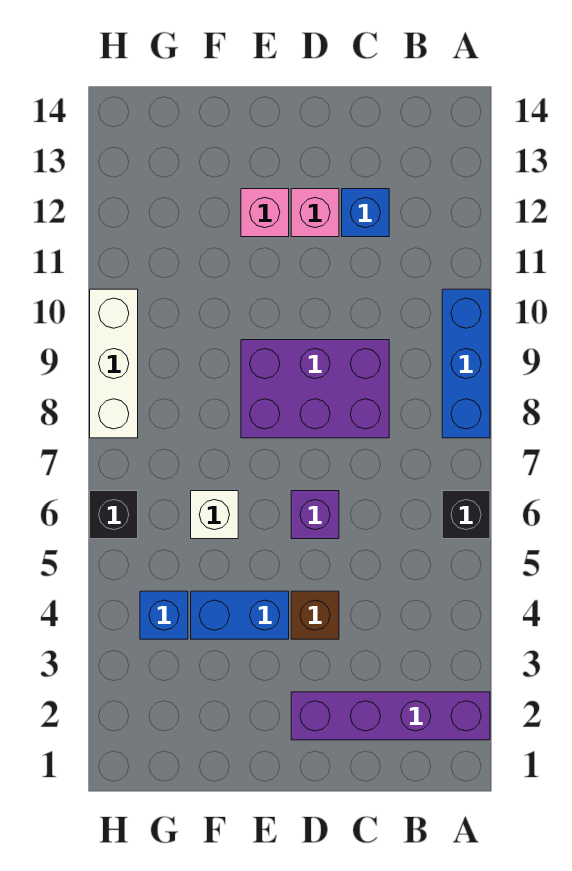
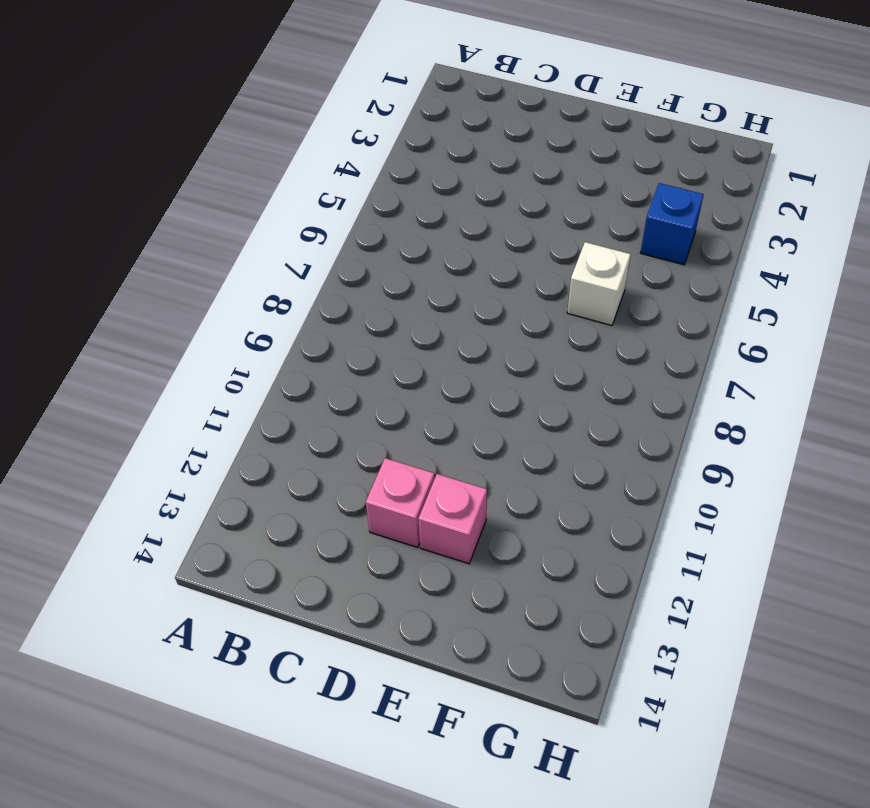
none -> purple 1x4 brick [291,692,490,740]
none -> black 1x1 brick [442,491,490,539]
none -> blue 1x3 brick [442,289,490,438]

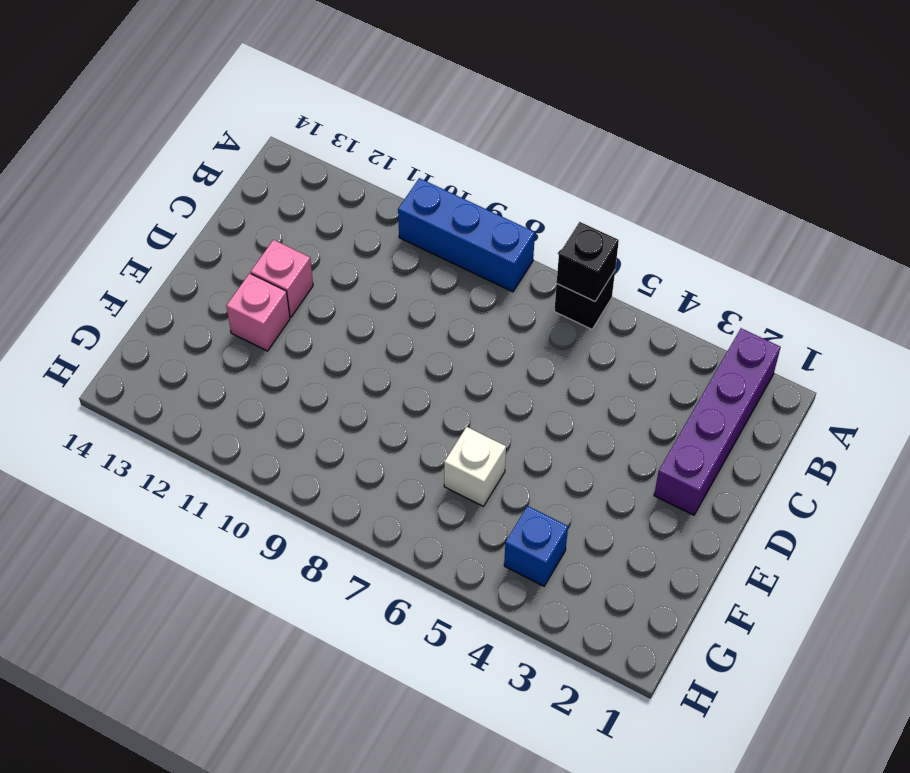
black 1x1 brick [557,222,619,301] -> black 1x1 brick moved to [90,491,138,539]
none -> purple 2x3 brick [241,340,389,438]
none -> blue 1x1 brick [342,189,389,237]
none -> brown 1x1 brick [291,591,339,639]

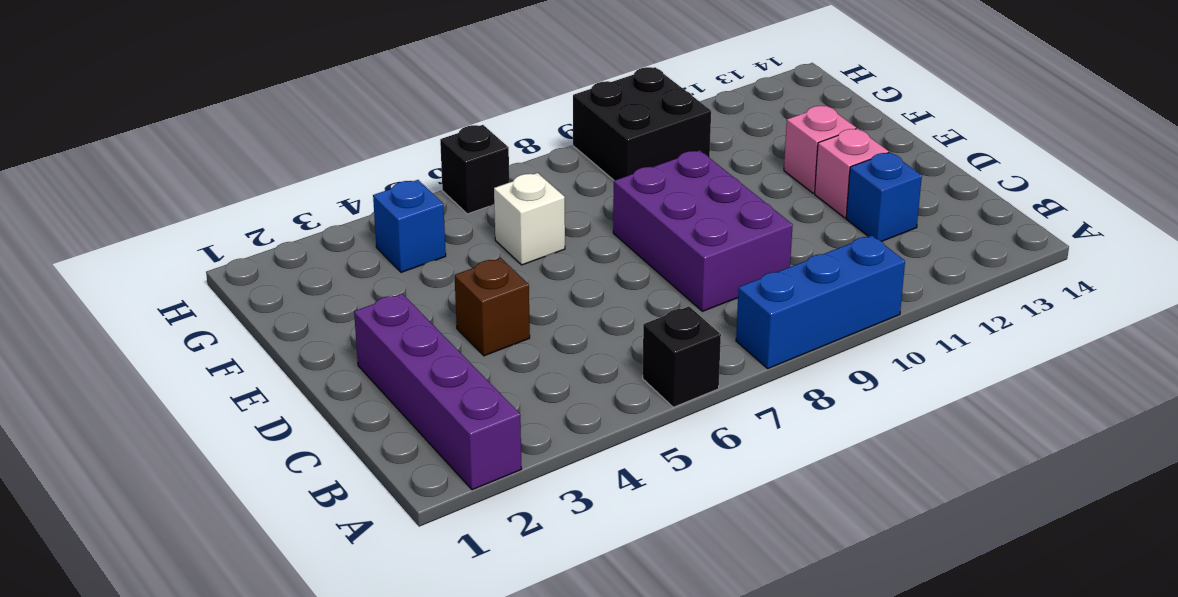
black 2x2 brick [573,67,711,181] -> white 1x3 brick [90,289,138,438]
none -> purple 1x1 brick [291,491,339,539]
none -> blue 1x2 brick [191,591,289,639]

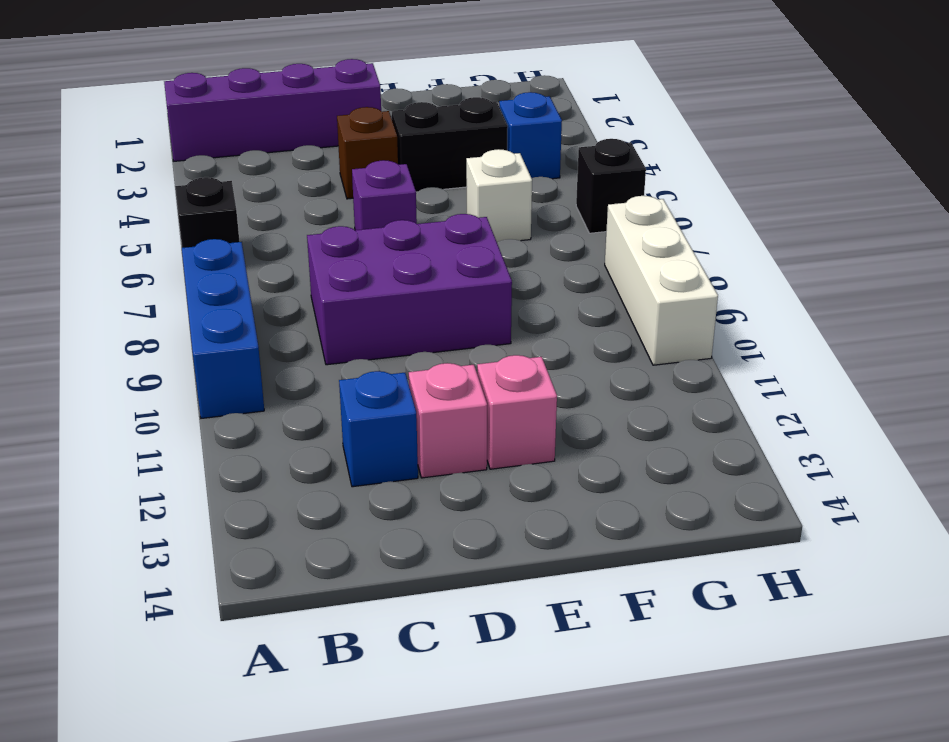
black 1x2 brick [392,97,508,192] -> blue 1x2 brick [191,591,289,639]

